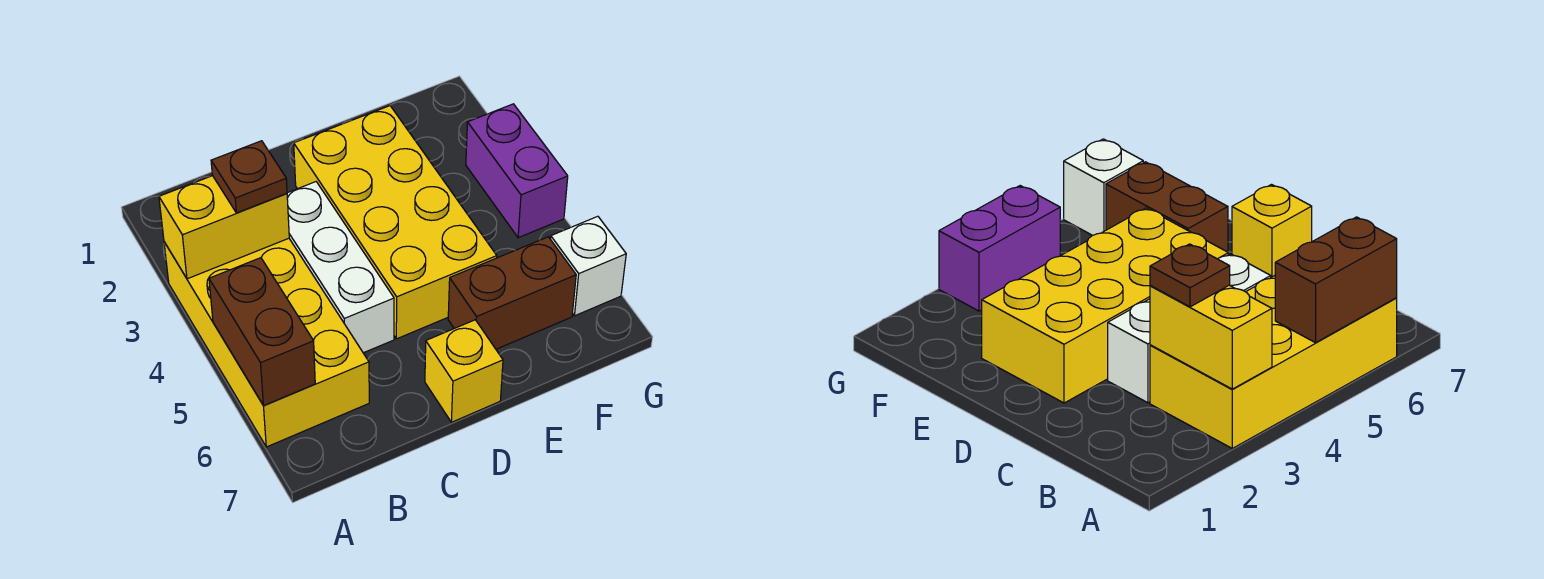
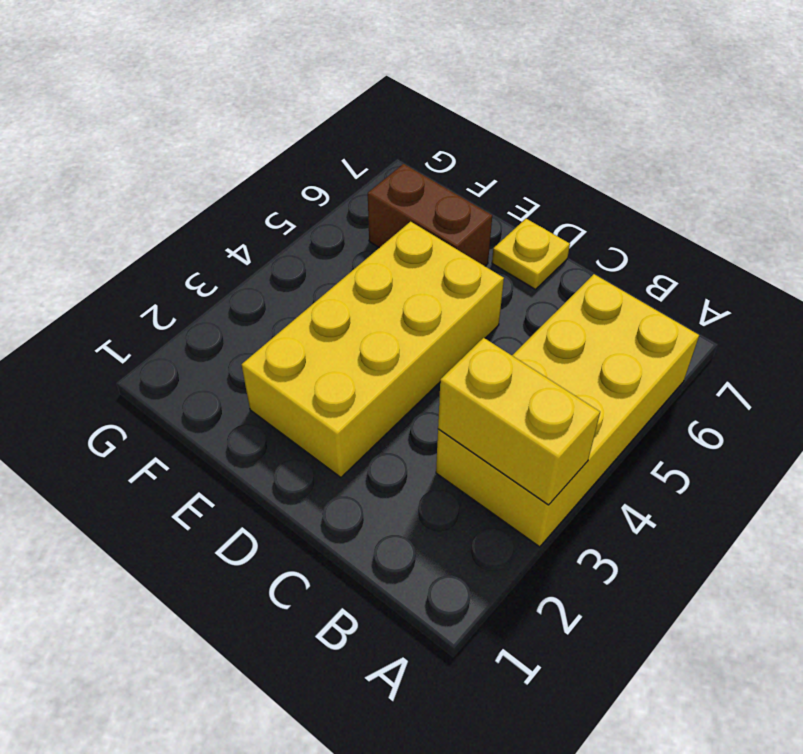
yellow 1x1 plate [492,219,570,289] -> yellow 1x1 brick [425,320,503,422]
none -> white 1x3 brick [287,182,394,353]
none -> purple 1x2 brick [466,104,568,238]

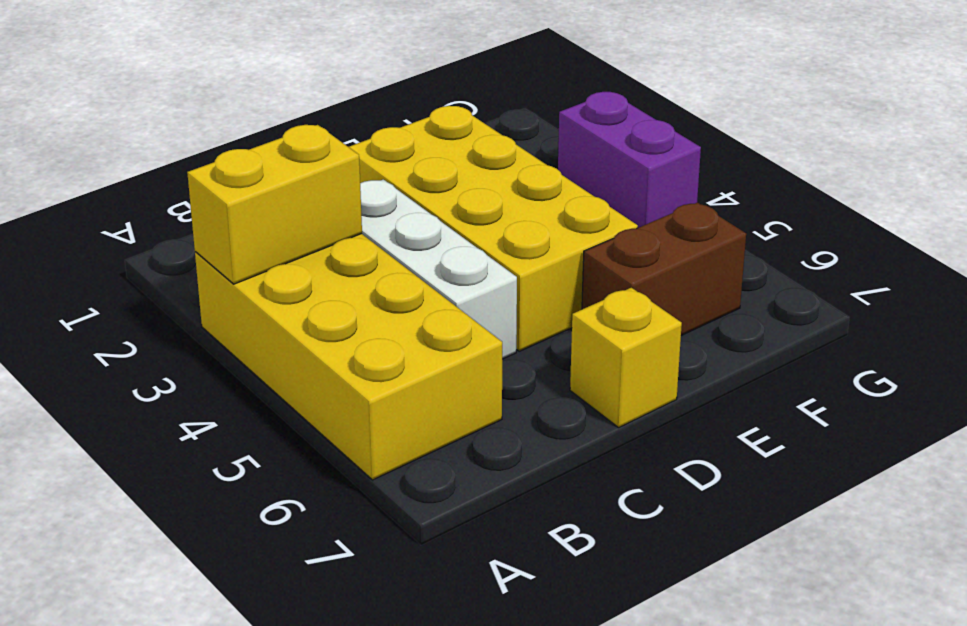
none -> white 1x1 brick [551,216,626,316]
none -> brown 1x2 brick [209,258,315,406]

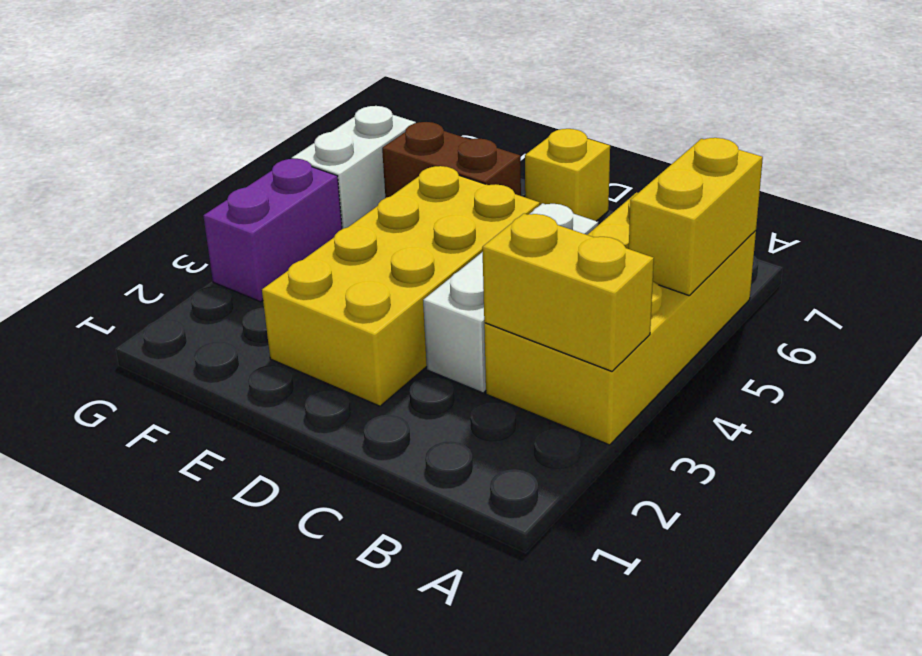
yellow 1x2 brick [629,138,763,295] -> brown 1x2 brick [209,258,315,406]
white 1x2 brick [292,106,416,229] -> white 1x1 brick [551,216,626,316]
none -> brown 1x1 plate [211,141,287,213]

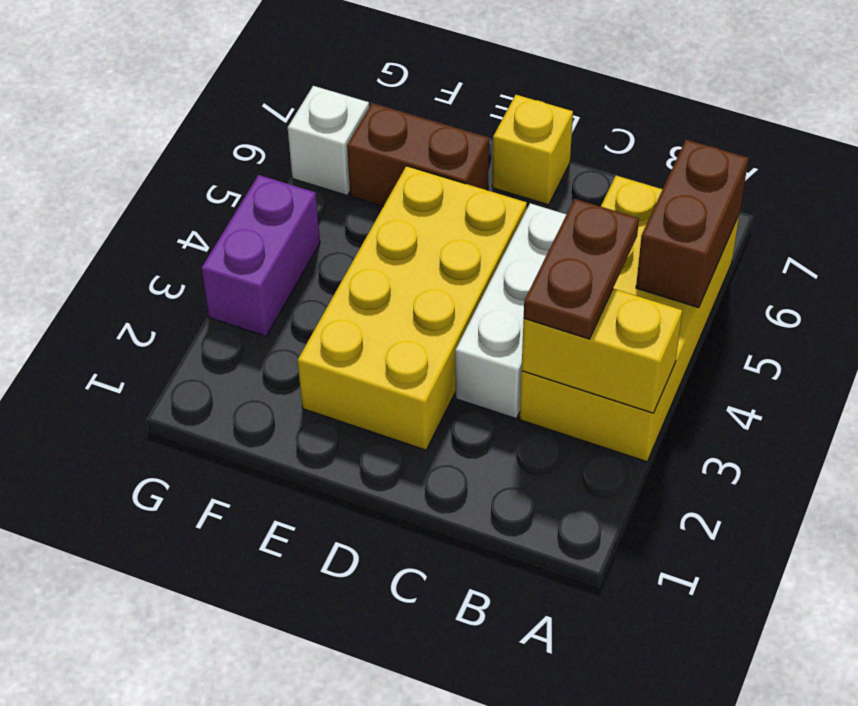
brown 1x2 plate [524,199,639,339] -> brown 1x1 plate [211,141,287,213]

